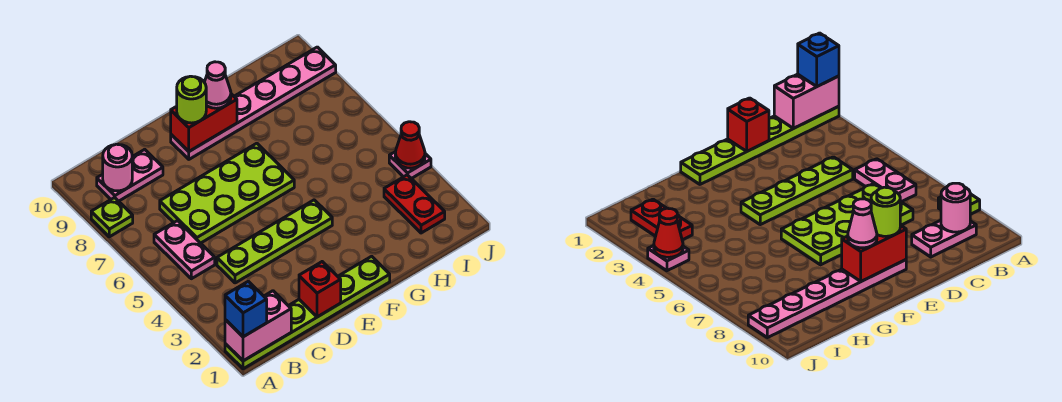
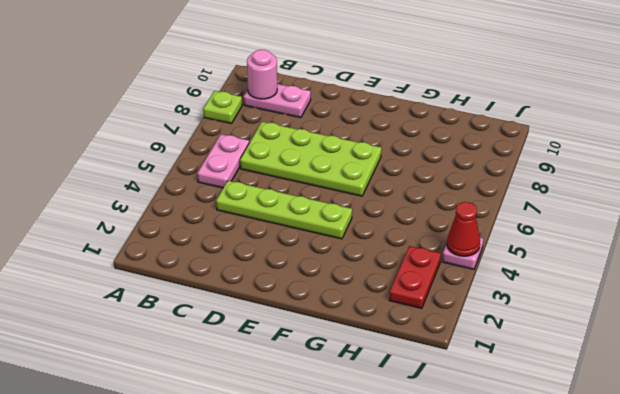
none -> lime 1x6 plate [225,256,390,369]
none -> pink 1x6 plate [171,47,336,159]
none -> pink 1x2 brick [225,291,291,361]

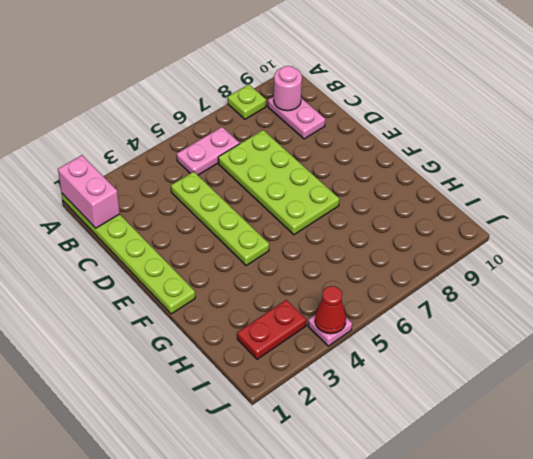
none -> pink 1x6 plate [171,47,336,159]
none -> red 1x1 brick [299,262,341,317]
none -> red 1x2 brick [171,94,237,151]

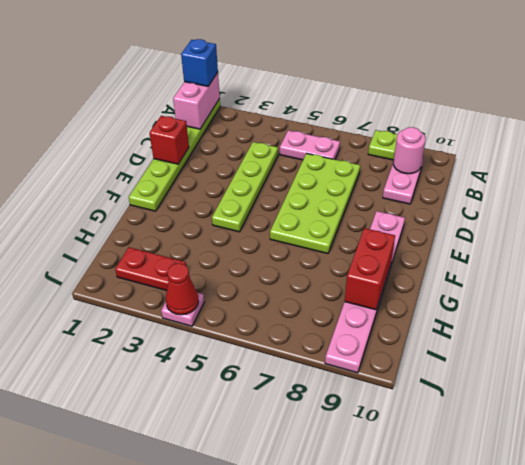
red 1x2 brick [345,228,395,310] -> red 1x2 brick moved to [171,94,237,151]
none -> lime 1x1 round brick [177,76,206,123]
none -> pink 1x1 cone [204,62,231,108]

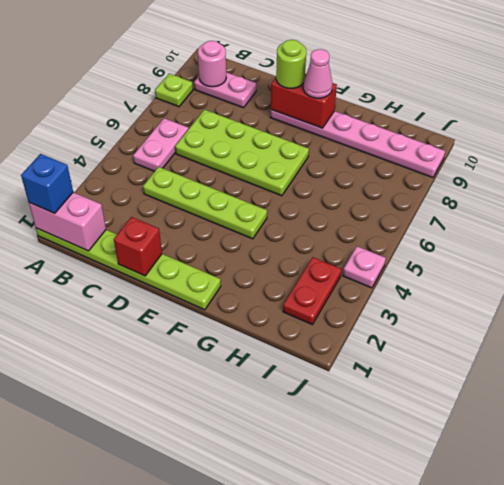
none -> red 1x1 cone [395,122,425,168]

